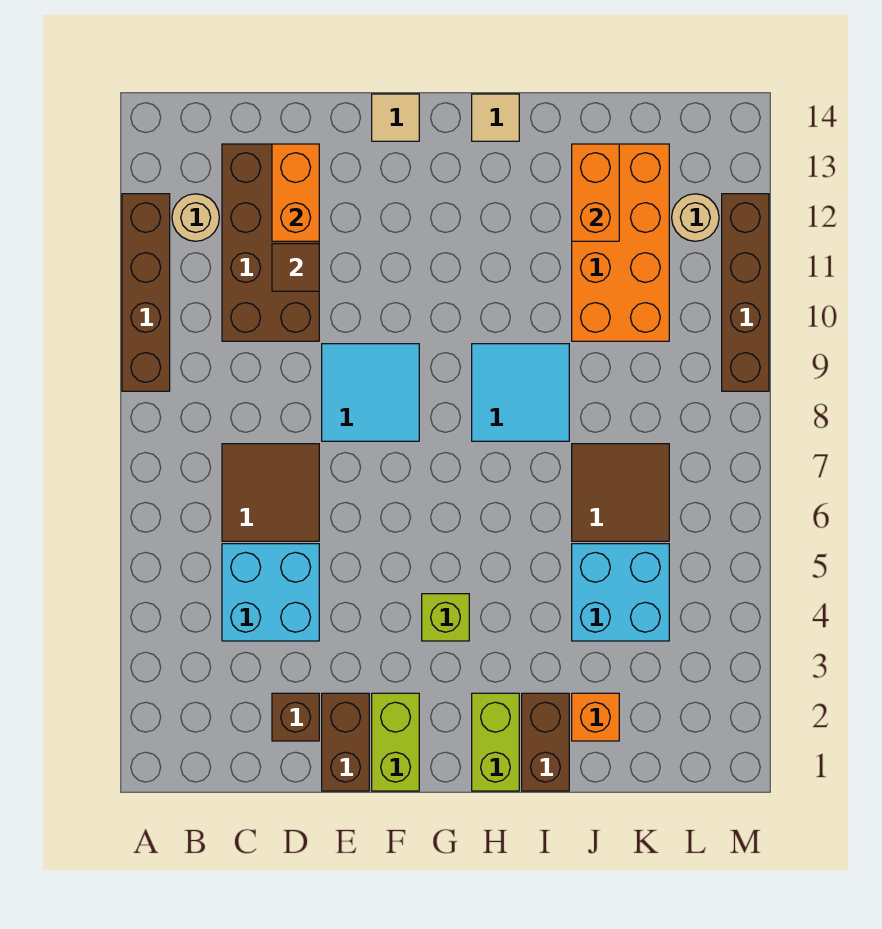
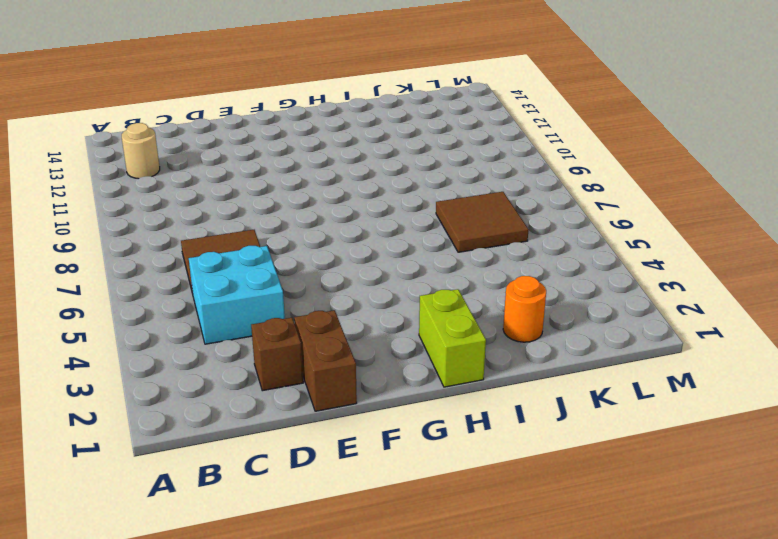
orange 1x1 round brick [503,276,546,342] -> orange 1x1 brick [572,693,619,741]
none -> brown 1x4 brick [122,194,170,391]
none -> brown 2x4 brick [222,144,319,341]
none -> cyan 2x2 tile [322,344,419,441]

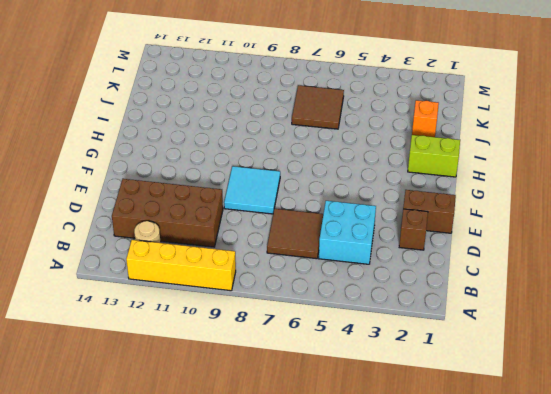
yellow 1x4 brick [126,240,236,291] -> brown 1x4 brick [122,194,170,391]
none -> lime 1x2 brick [372,693,419,791]
none -> tan 1x1 tile [372,94,419,141]
none -> lime 1x1 brick [422,594,469,641]

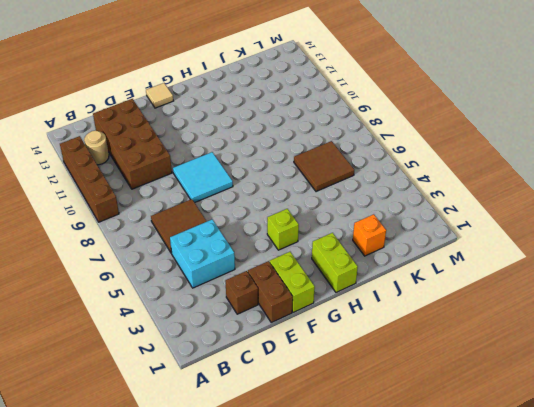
none -> cyan 2x2 tile [472,344,569,441]
none -> tan 1x1 tile [472,94,519,141]
none -> brown 1x2 brick [522,693,569,791]

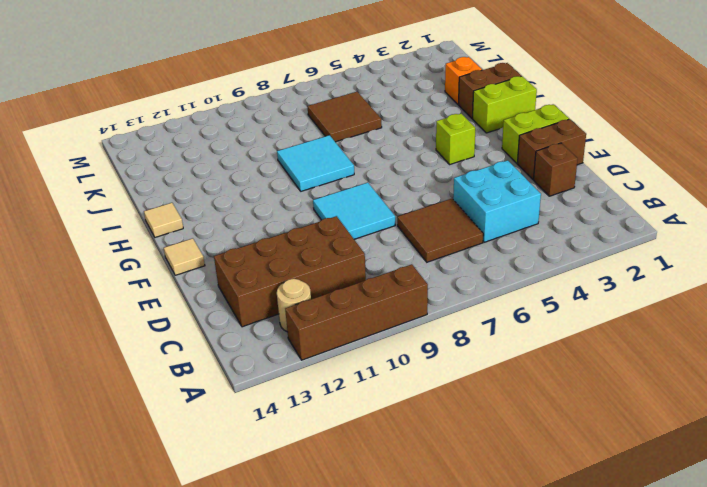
none -> cyan 2x2 brick [572,544,669,641]
none -> orange 2x4 brick [572,144,669,341]
none -> tan 1x1 round brick [672,194,719,241]

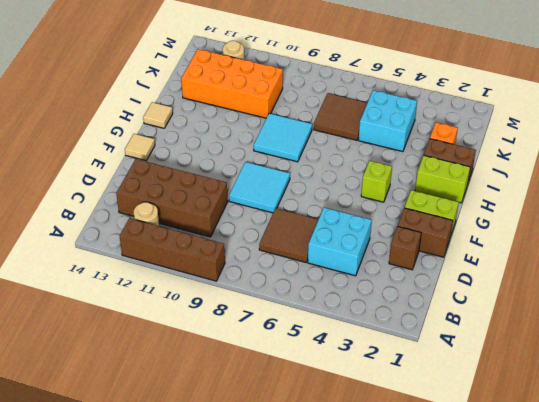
none -> brown 1x4 brick [722,194,769,391]
none -> brown 1x1 tile [272,244,319,291]
none -> orange 1x2 brick [272,144,319,241]

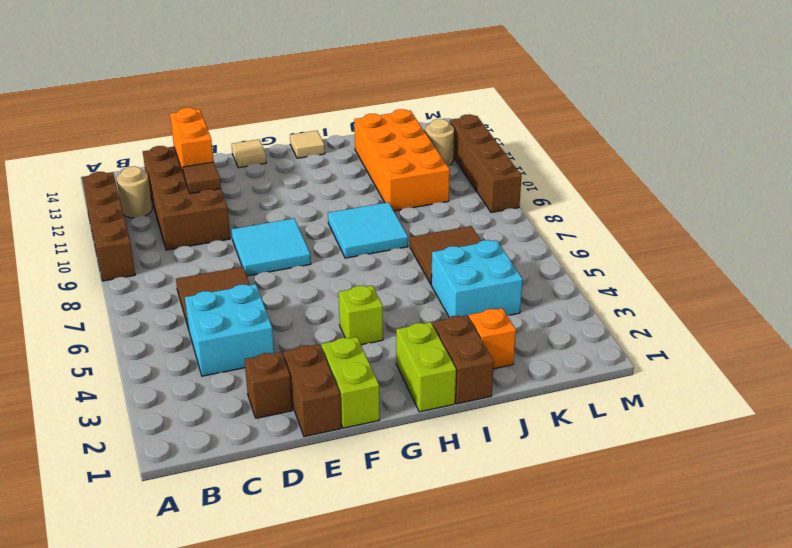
none -> orange 1x2 brick [572,144,619,241]

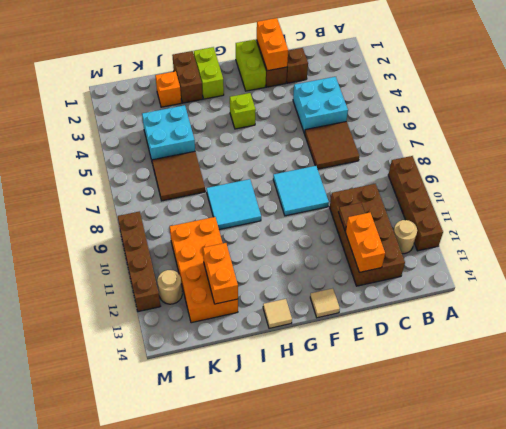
orange 1x2 brick [257,18,288,71] -> none

